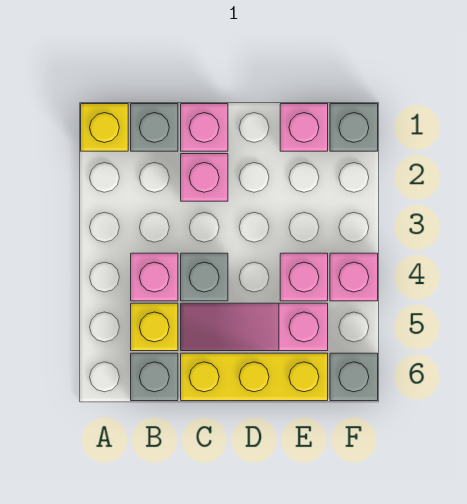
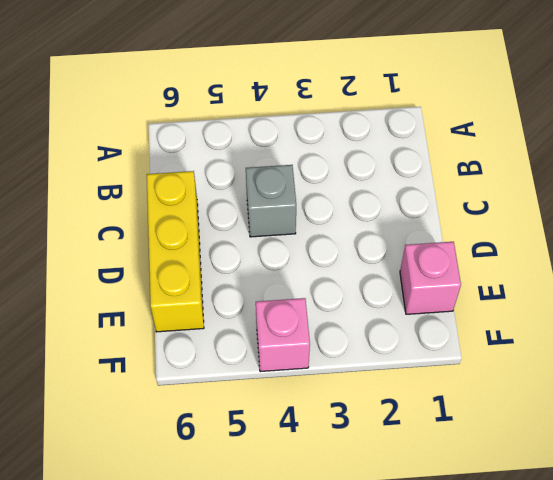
none -> yellow 1x1 brick [81,104,128,151]
none -> grey 1x1 brick [131,104,178,151]
none -> pink 1x1 brick [131,253,178,301]

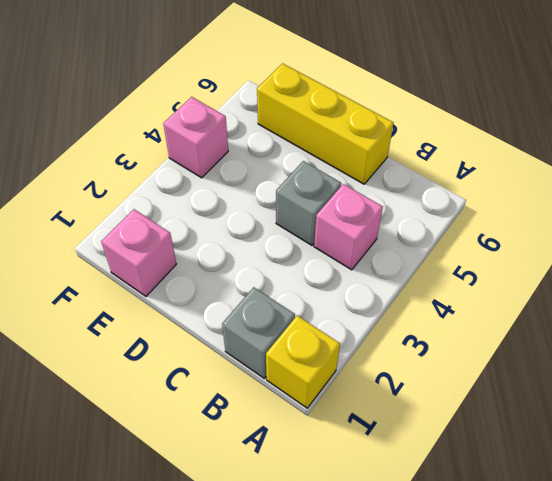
none -> yellow 1x1 brick [131,303,178,351]
none -> grey 1x1 brick [131,353,178,401]
none -> pink 1x1 brick [181,104,228,151]

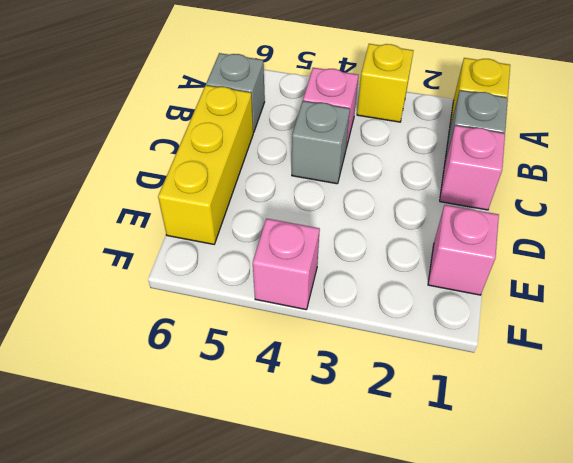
yellow 1x1 brick [357,44,413,122] -> yellow 1x1 brick moved to [131,303,178,351]
none -> pink 1x1 brick [181,154,228,201]
none -> pink 1x3 slope [181,303,328,351]
none -> pink 1x1 brick [280,253,328,301]

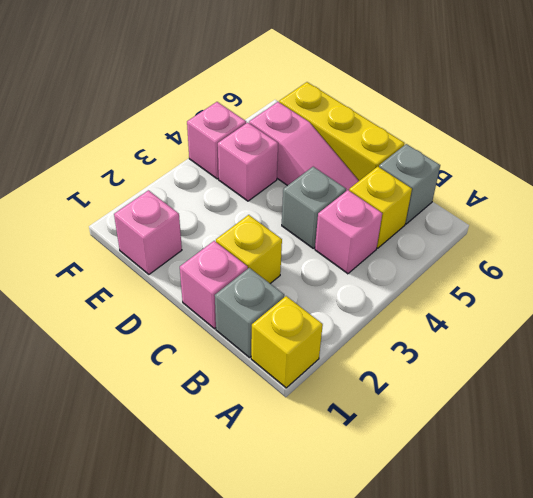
yellow 1x1 brick [216,215,282,283] -> pink 1x1 brick [181,154,228,201]
none -> grey 1x1 brick [330,104,378,151]
none -> grey 1x1 brick [330,353,378,401]

